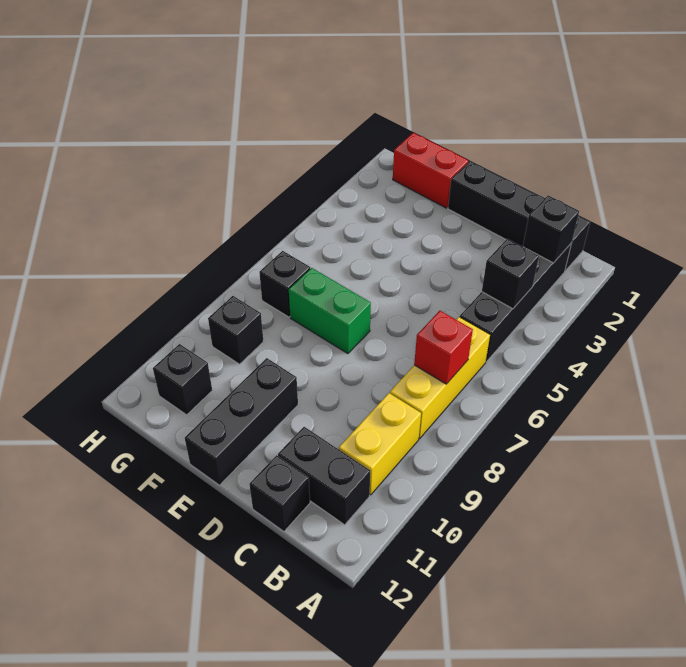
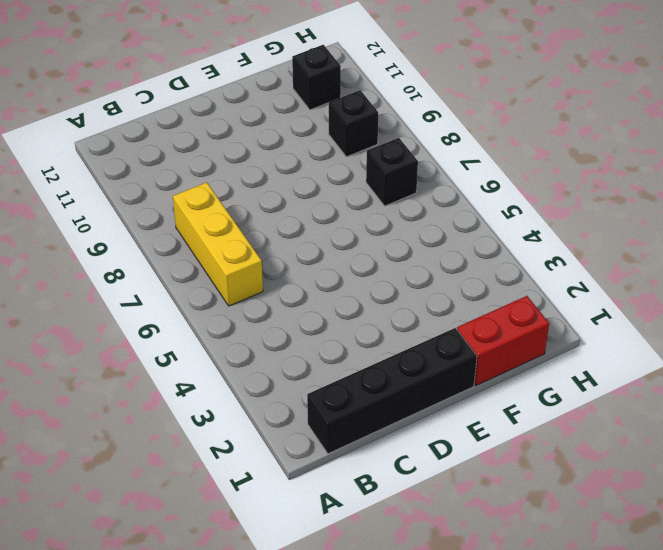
none -> black 1x4 brick [460,243,572,362]
none -> yellow 1x2 brick [339,393,421,495]
none -> black 1x2 brick [278,427,370,525]

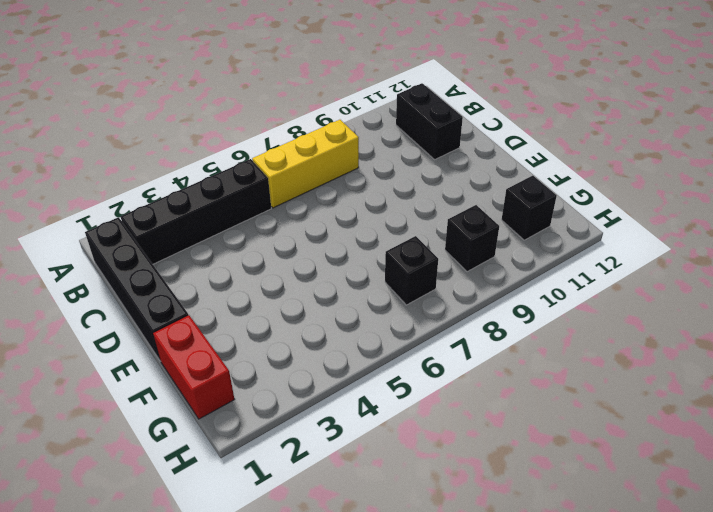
none -> yellow 1x2 brick [339,393,421,495]
none -> black 1x1 brick [249,455,310,531]
none -> green 1x2 brick [289,268,371,354]

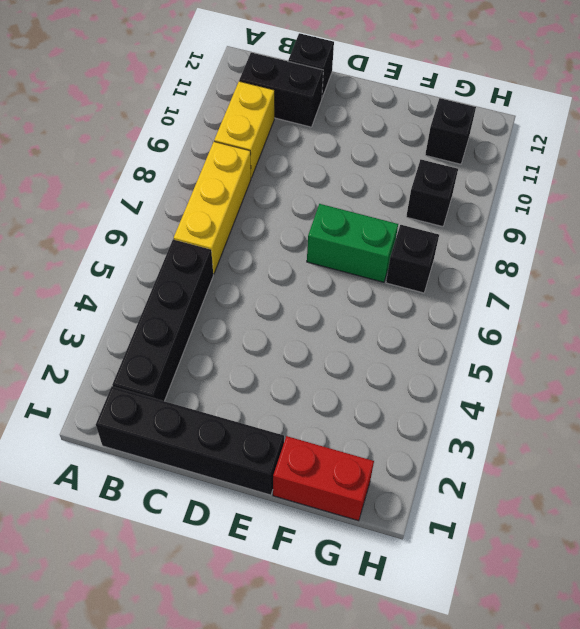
none -> black 1x3 brick [185,358,298,485]
none -> black 1x1 brick [523,195,579,263]
none -> black 1x1 brick [482,239,539,309]

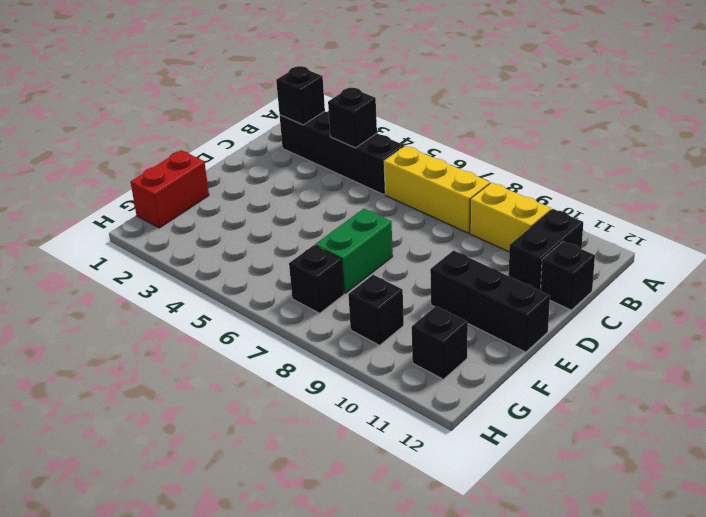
none -> black 1x4 brick [448,161,590,271]
none -> red 1x1 brick [414,311,473,384]

